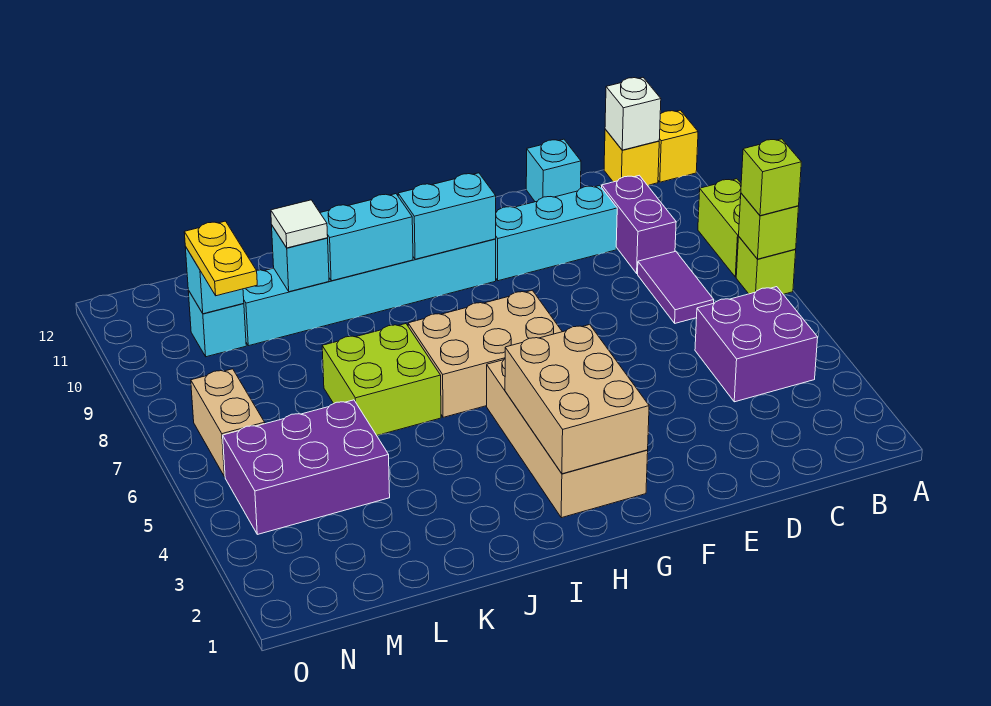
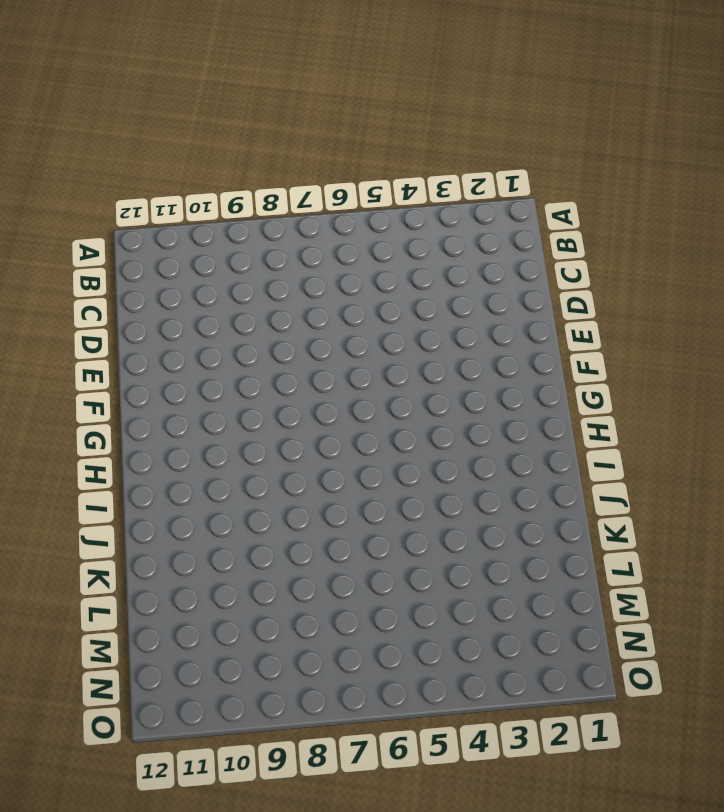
none -> lime 1x1 brick [736,237,796,294]
none -> lime 1x2 brick [698,179,741,277]
none -> yellow 1x1 brick [658,110,698,182]

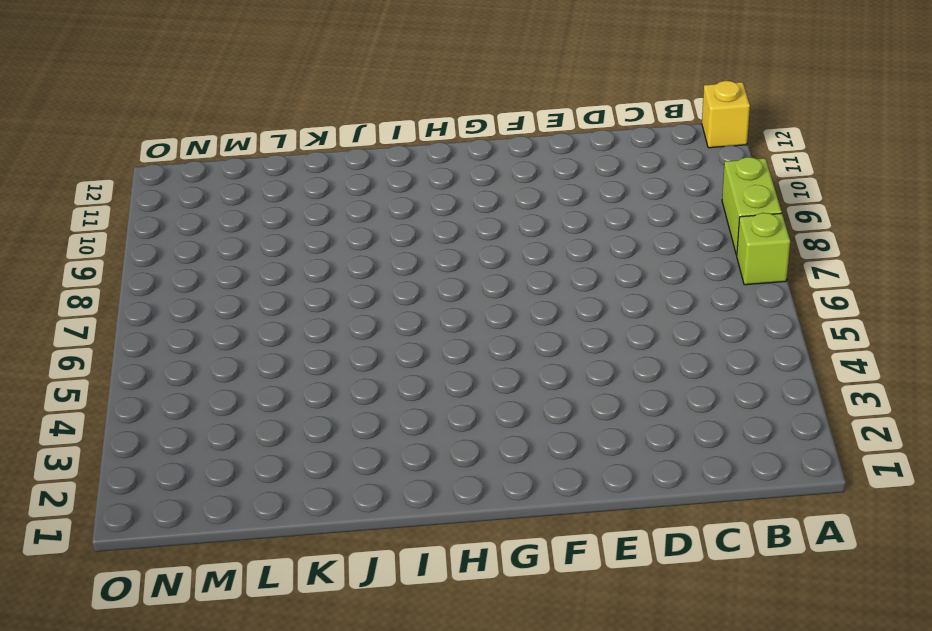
none -> purple 2x2 brick [695,287,818,402]
none -> yellow 1x1 brick [604,129,659,185]
none -> purple 1x2 tile [638,251,714,323]

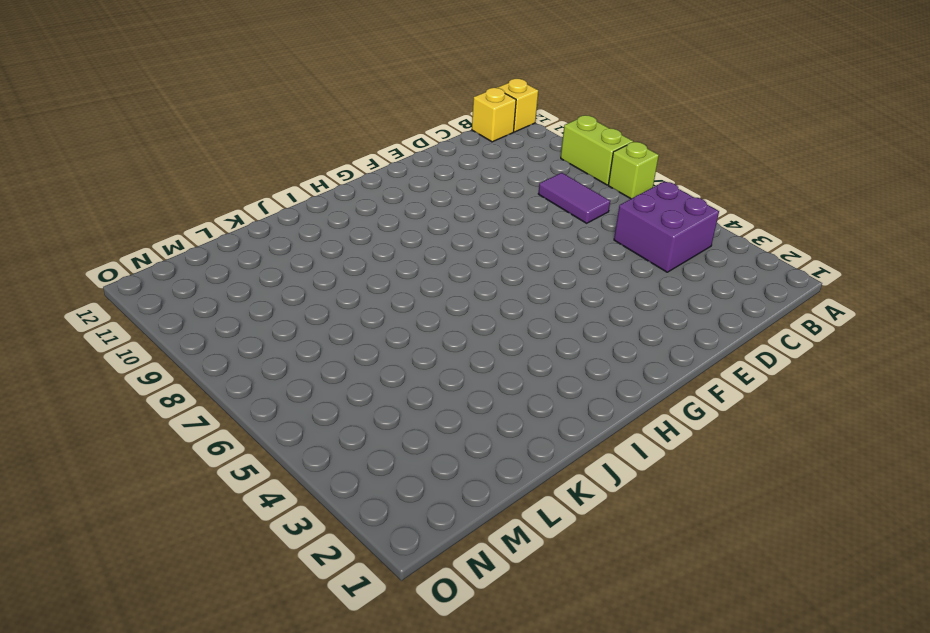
none -> purple 1x2 brick [602,175,676,274]
none -> cyan 1x3 brick [496,186,617,281]
none -> cyan 1x1 brick [526,139,581,202]

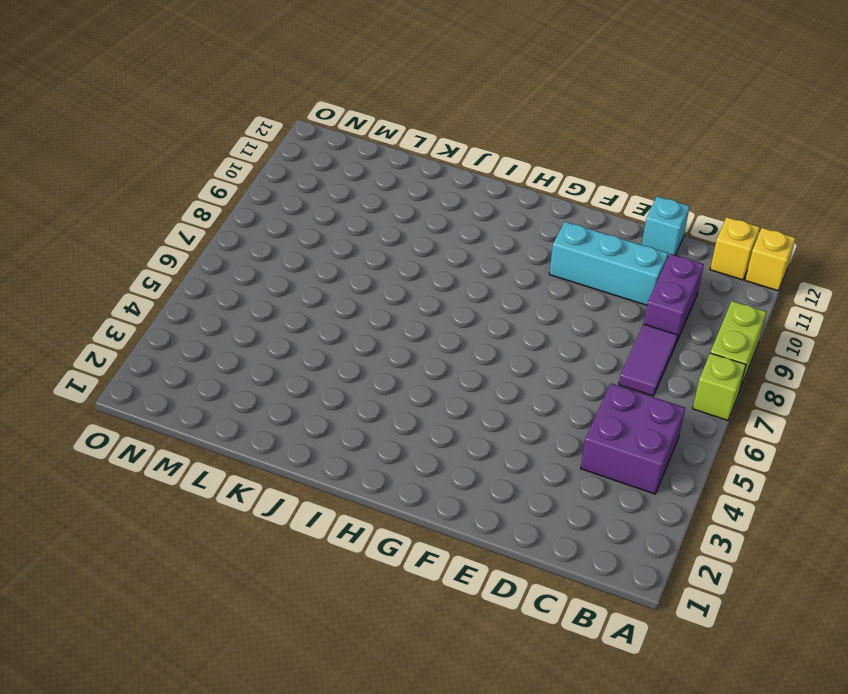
none -> tan 2x4 brick [487,359,648,518]
none -> tan 2x3 brick [408,290,562,417]
none -> cyan 1x6 brick [243,239,496,346]

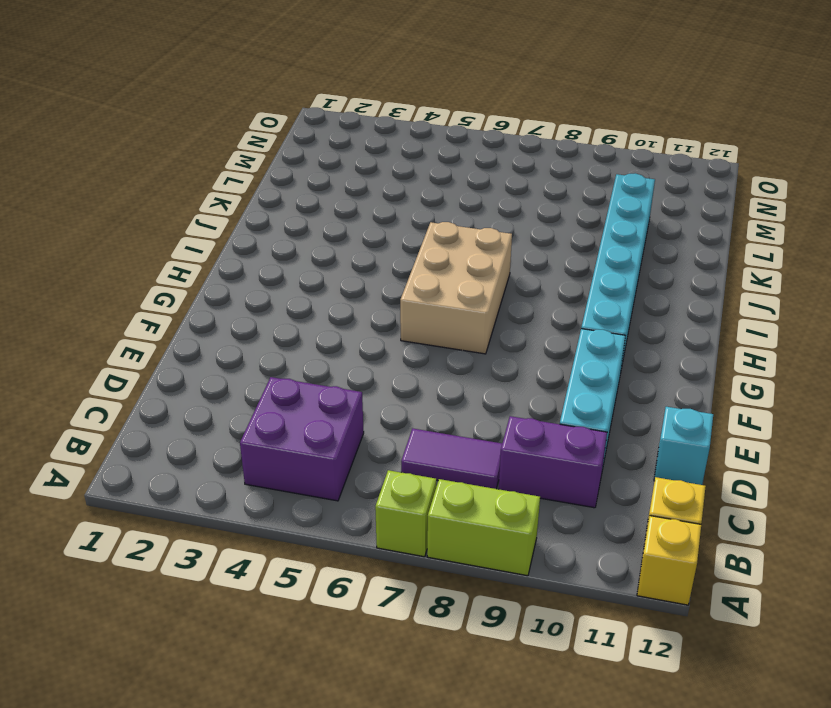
none -> tan 2x4 brick [487,359,648,518]
none -> lime 2x2 brick [322,324,441,435]
none -> purple 2x3 brick [223,400,390,534]

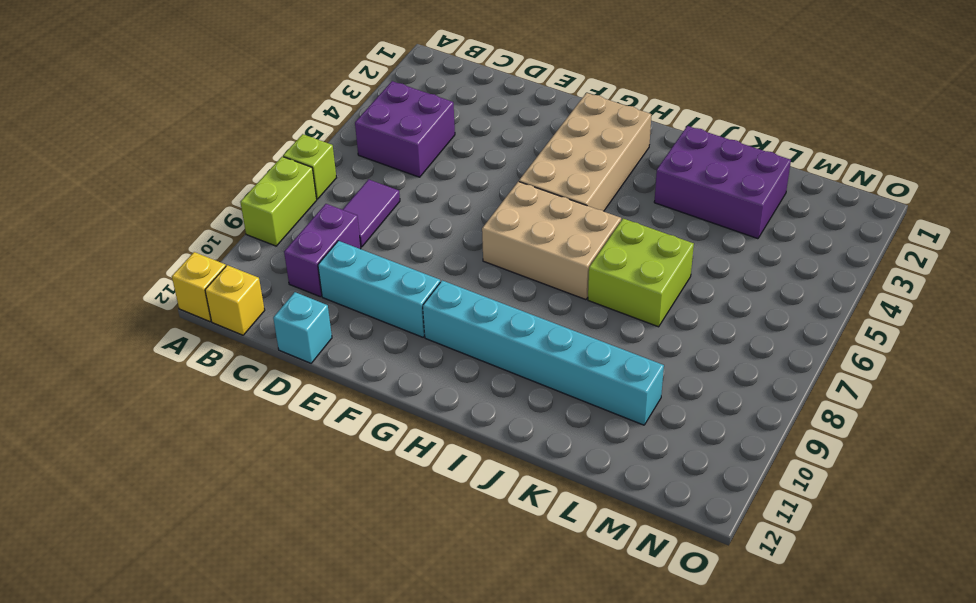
purple 2x3 brick [654,126,791,239] -> purple 2x3 brick moved to [223,400,390,534]
none -> cyan 1x1 brick [188,290,246,357]
none -> tan 1x2 brick [191,369,265,477]
none -> lime 1x1 brick [739,193,799,259]

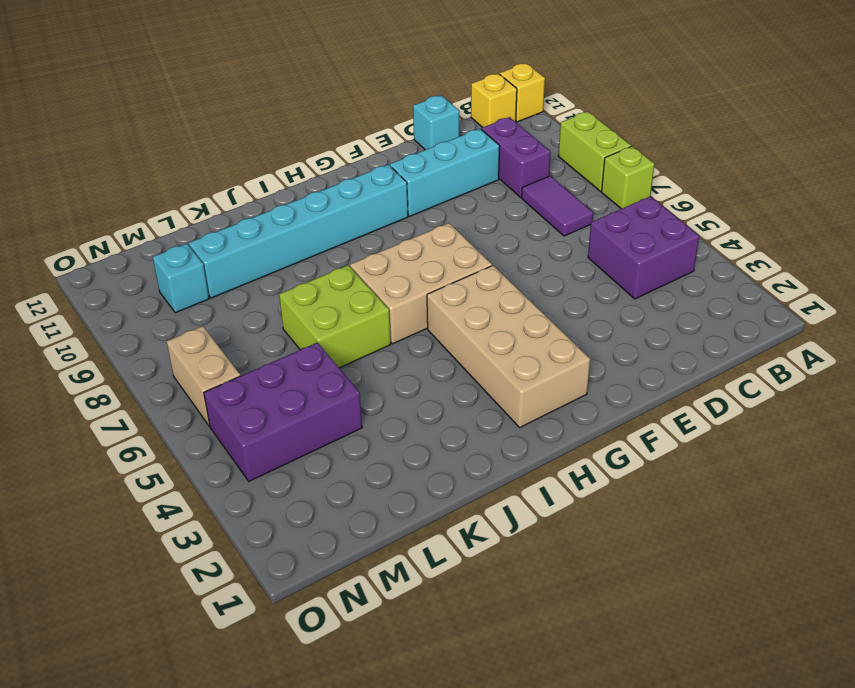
none -> lime 1x1 brick [739,193,799,259]
none -> white 1x1 brick [605,78,661,150]
none -> tan 2x3 brick [505,325,649,474]

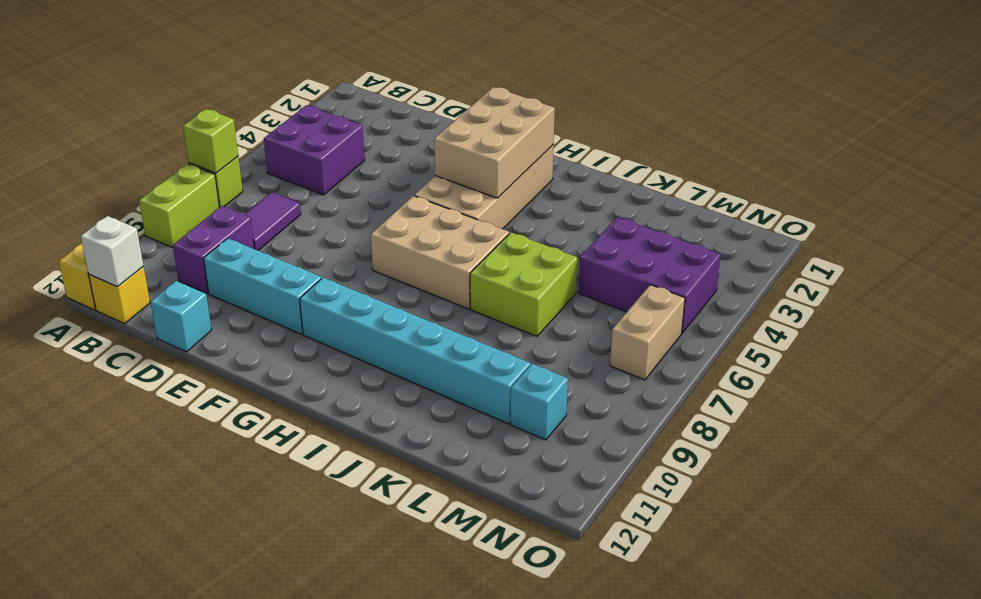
none -> cyan 1x2 brick [398,173,496,259]
none -> cyan 1x2 brick [320,194,413,281]
none -> cyan 1x1 brick [272,226,329,292]

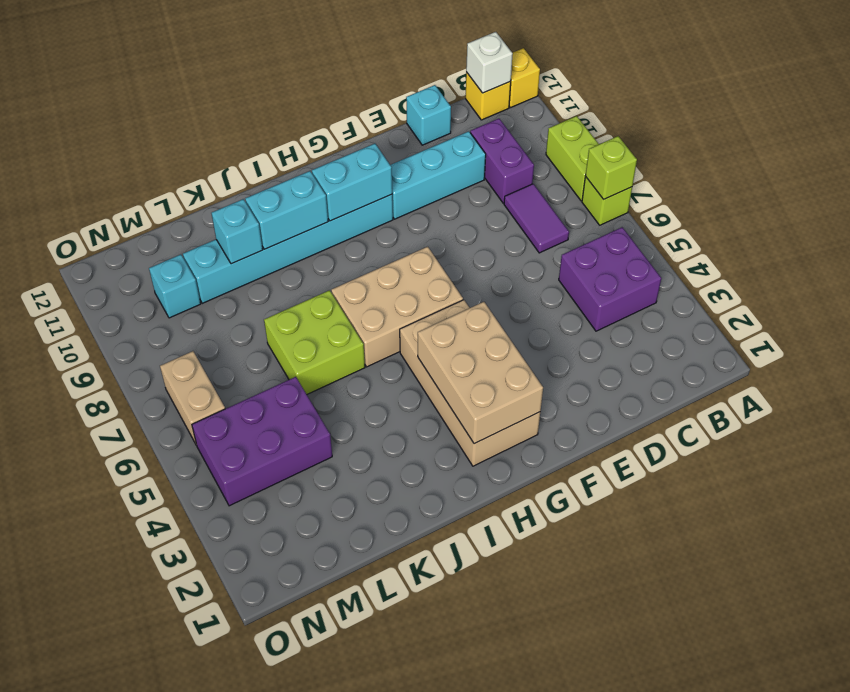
none -> cyan 1x1 brick [185,247,244,314]
none -> lime 1x1 brick [741,139,801,216]
none -> white 1x1 tile [271,200,328,248]

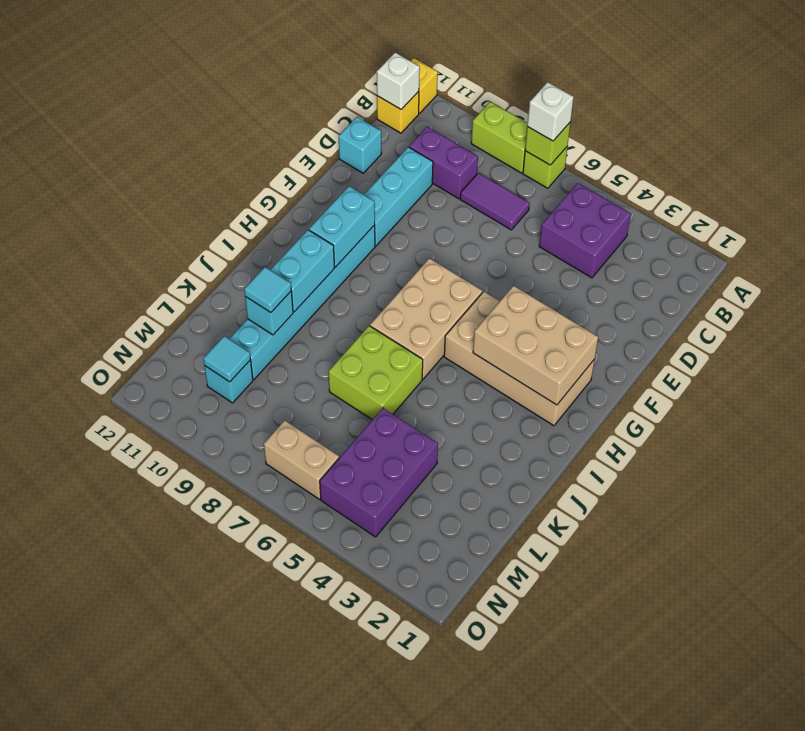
white 1x1 brick [527,82,574,141] -> lime 1x1 brick [741,139,801,216]
cyan 1x1 tile [244,267,291,313] -> white 1x1 tile [271,200,328,248]
cyan 1x1 tile [203,336,251,382] -> cyan 1x1 brick [185,247,244,314]
none -> yellow 1x2 plate [184,221,257,296]

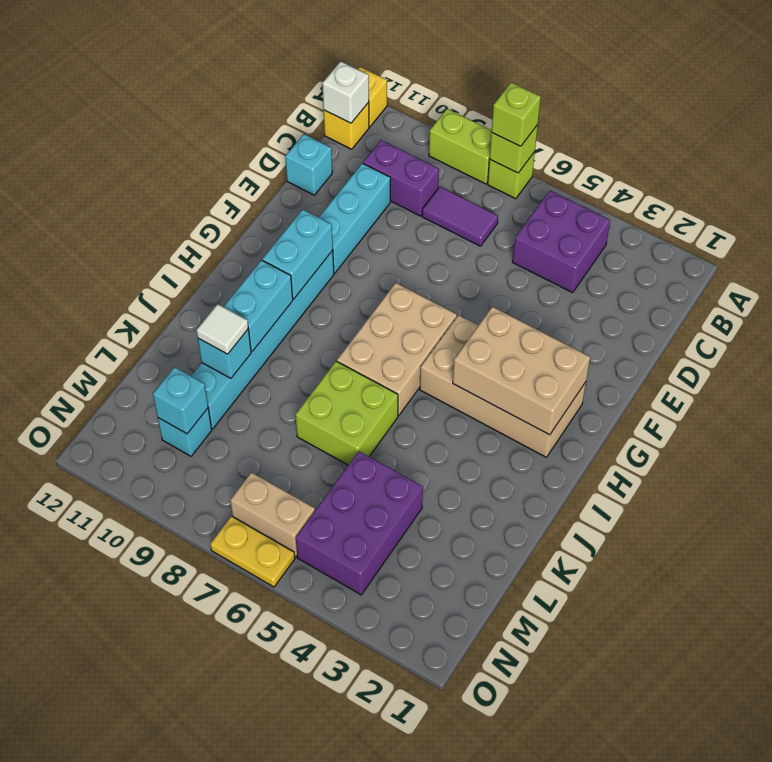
yellow 1x2 plate [210,516,295,587] -> yellow 1x2 plate moved to [184,221,257,296]

